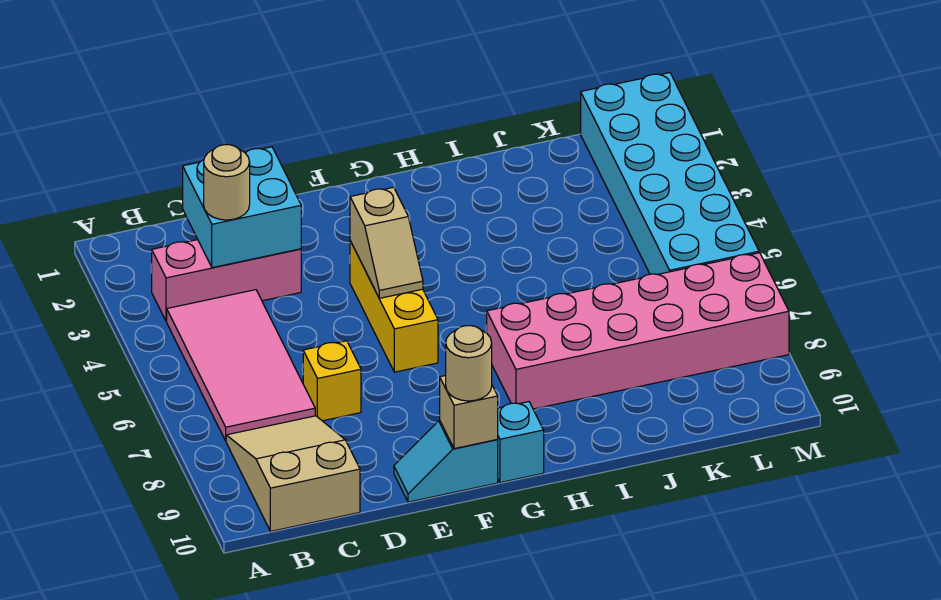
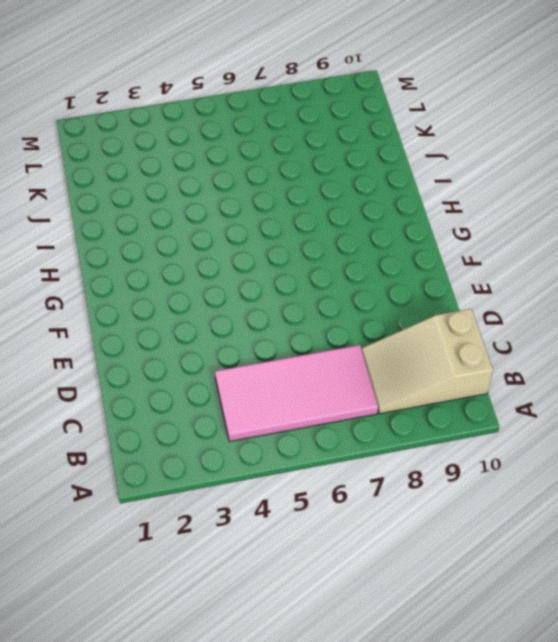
none -> pink 1x3 brick [151,240,301,321]
none -> yellow 1x1 brick [303,341,361,421]
none -> cyan 1x2 slope [394,421,498,502]

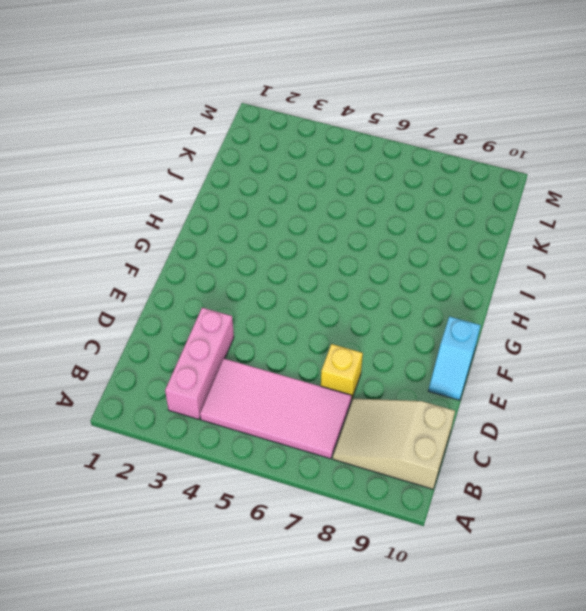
none -> yellow 1x3 brick [350,241,438,372]
none -> cyan 1x1 brick [497,402,544,483]
none -> pink 2x6 brick [486,253,789,409]

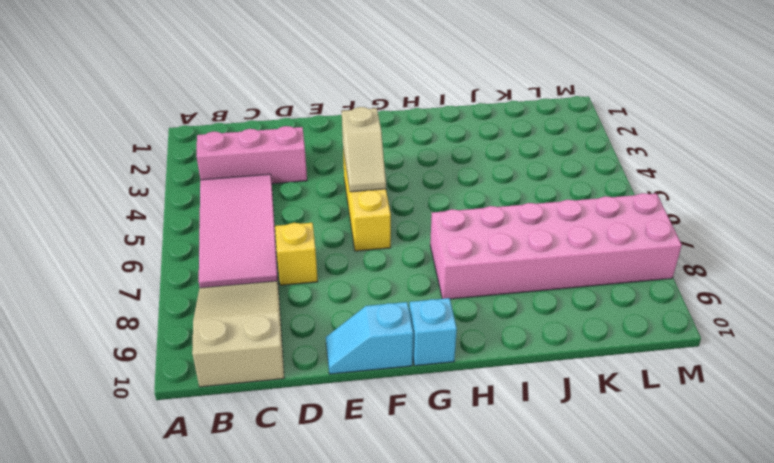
none -> cyan 2x6 brick [581,73,759,274]
none -> cyan 2x2 brick [183,147,301,268]
none -> tan 1x1 brick [440,376,498,449]

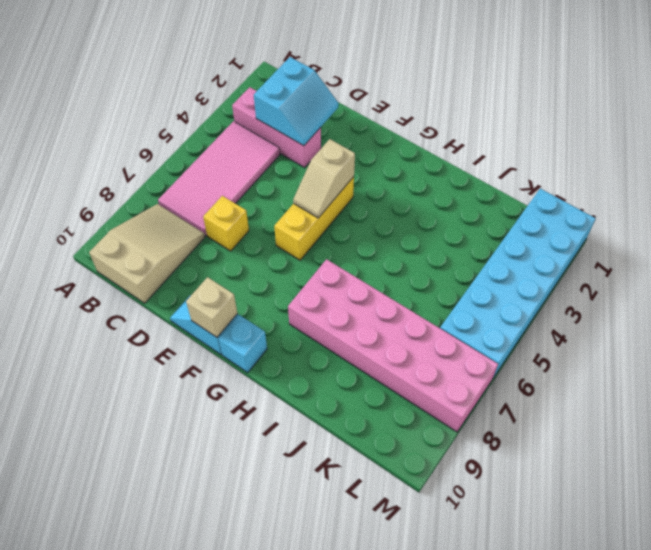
cyan 2x2 slope [254,57,339,146] -> cyan 2x2 brick [183,147,301,268]
none -> tan 1x1 round brick [204,145,250,220]
none -> tan 1x1 round brick [446,326,492,401]

